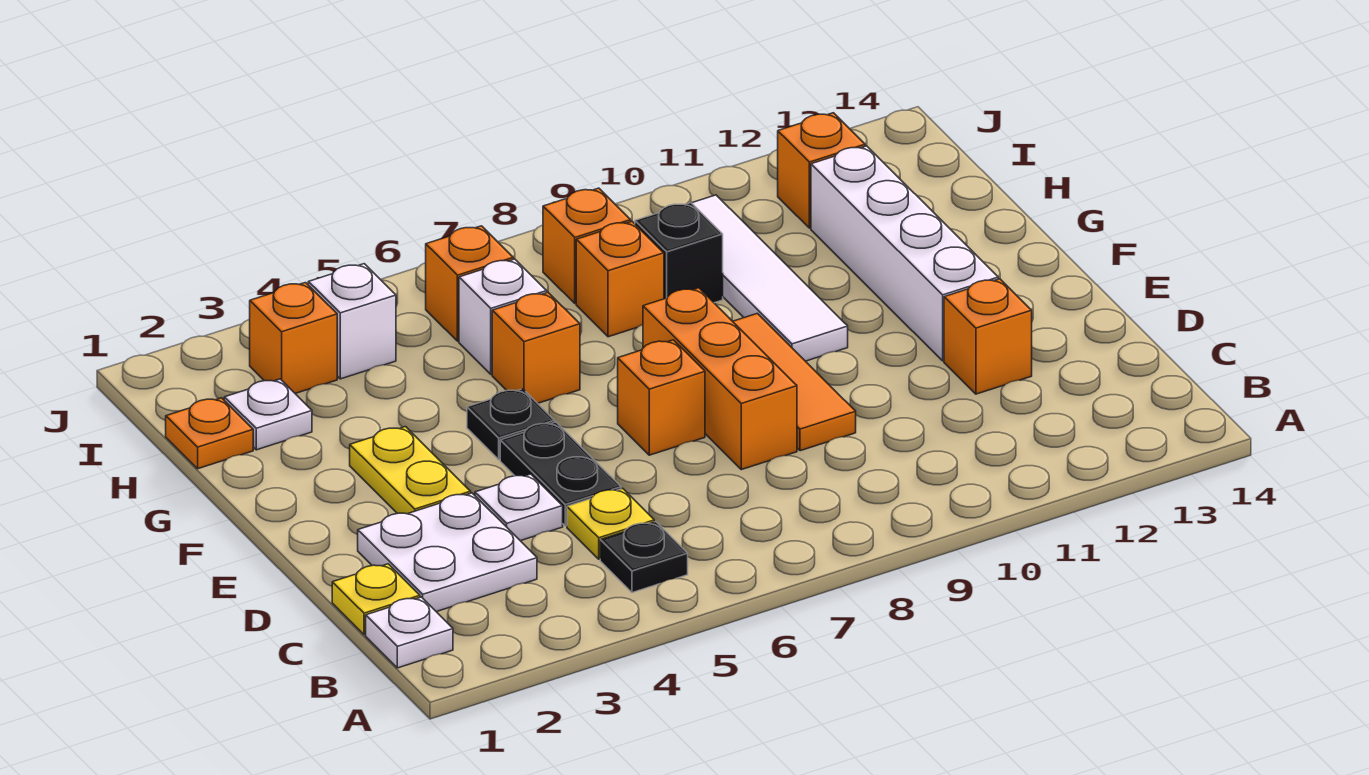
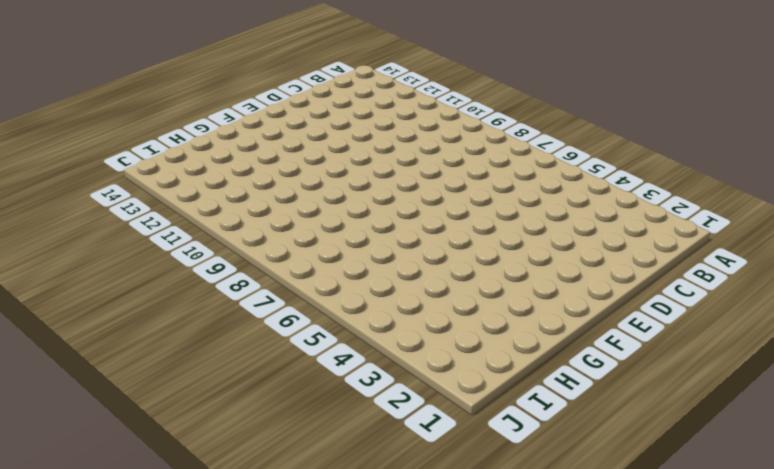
none -> white 1x1 plate [366,597,453,668]
none -> black 1x1 plate [600,522,688,593]
none -> yellow 1x1 plate [332,564,420,635]

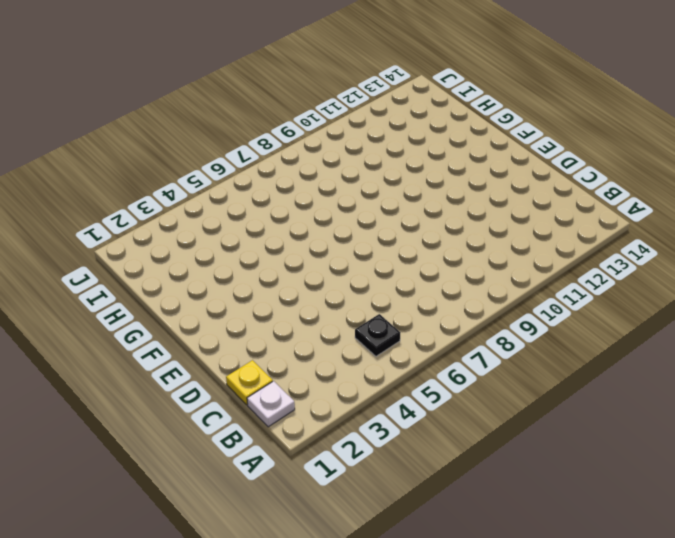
none -> white 2x2 plate [358,493,537,612]
none -> yellow 1x1 plate [567,488,654,559]
none -> white 1x1 plate [475,474,563,541]

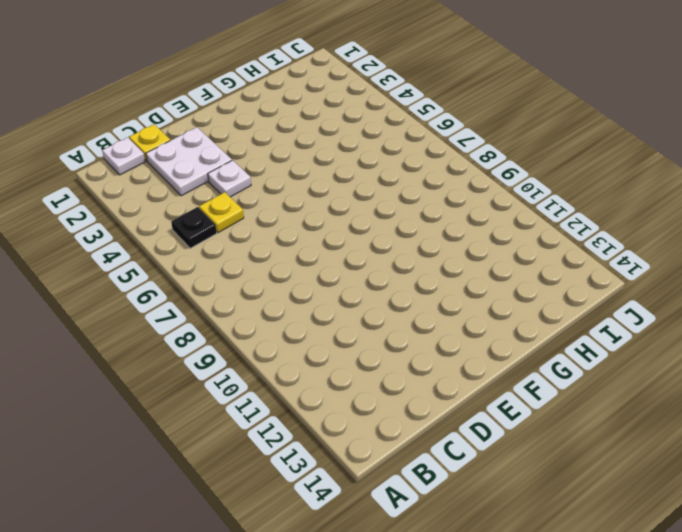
none -> black 1x2 plate [500,422,621,526]
none -> orange 1x3 brick [643,288,797,470]
none -> orange 1x3 tile [733,313,856,451]

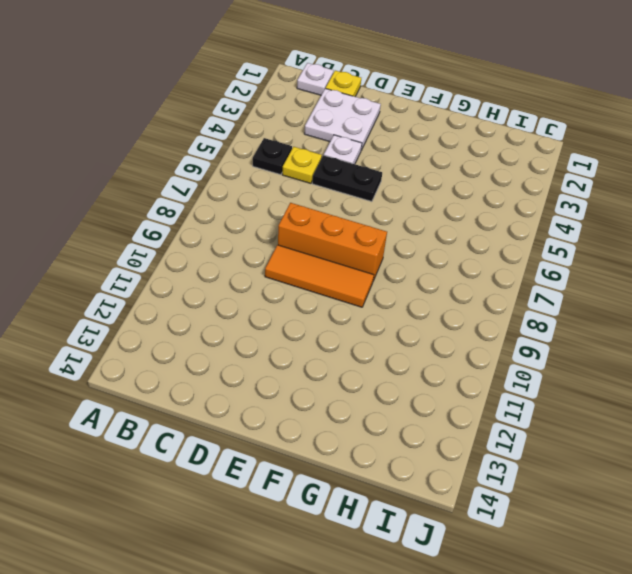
none -> orange 1x1 brick [944,279,1032,394]
none -> yellow 1x2 plate [350,427,471,514]
none -> orange 1x1 brick [618,340,705,455]

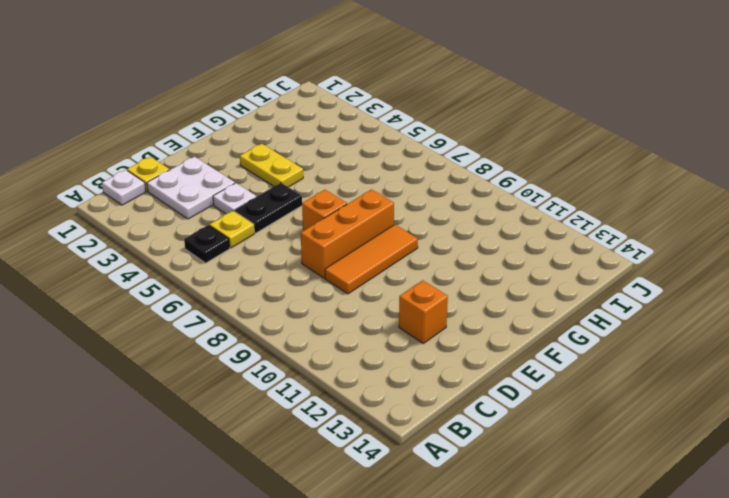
yellow 1x2 plate [240,144,303,187] -> yellow 1x2 plate turned to [350,427,471,514]
none -> white 1x4 brick [811,146,998,361]
none -> black 1x1 plate [467,389,555,460]
none -> white 1x4 tile [692,195,848,361]

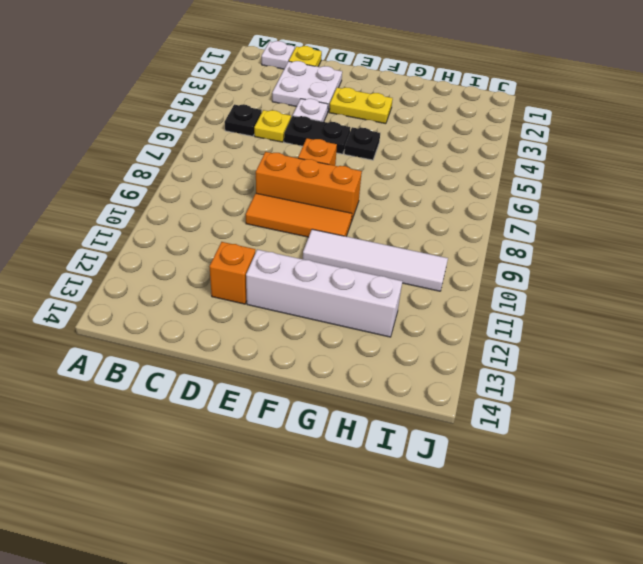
none -> orange 1x1 brick [492,292,580,403]
none -> orange 1x1 plate [166,398,253,469]
none -> white 1x1 plate [224,379,312,450]

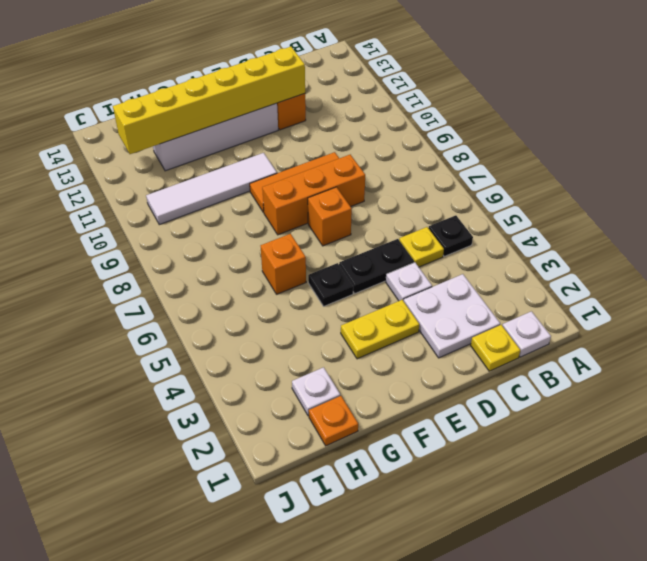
yellow 1x6 brick [113,47,305,154] -> none
none -> white 1x1 brick [459,259,547,374]
none -> orange 1x1 brick [576,222,664,337]
none -> black 1x1 brick [635,203,723,303]

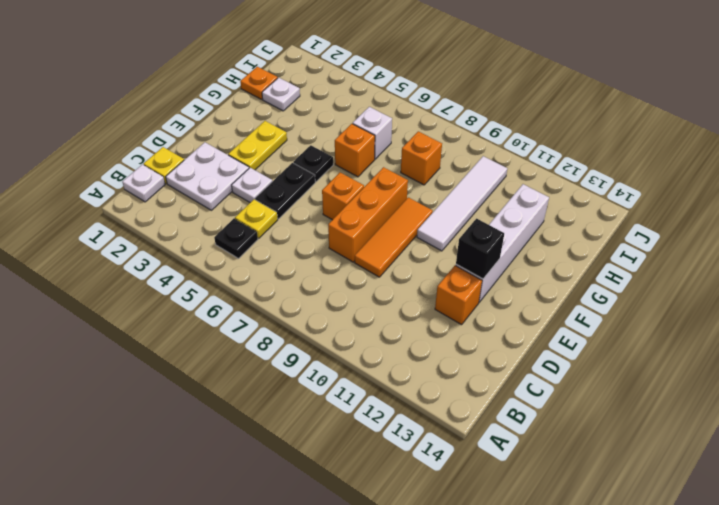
black 1x1 brick [456,219,504,279] -> black 1x1 brick moved to [635,203,723,303]
none -> orange 1x1 brick [250,283,337,393]
none -> white 1x1 brick [308,264,396,379]
none -> orange 1x1 brick [426,226,513,341]

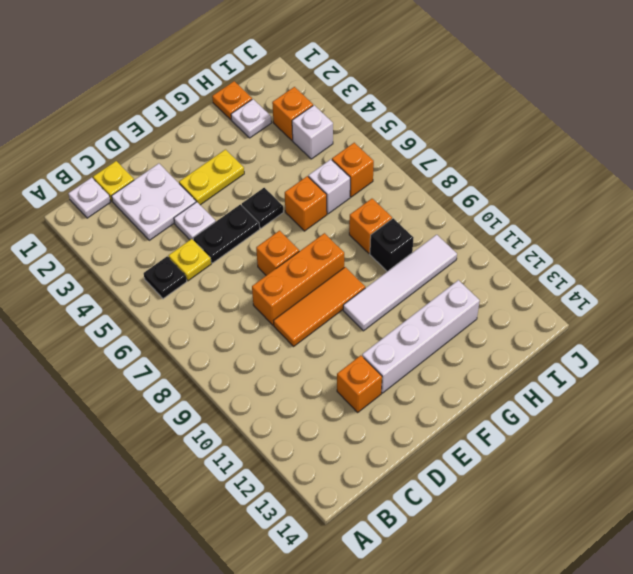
none -> orange 1x1 brick [543,188,631,303]
none -> orange 1x1 brick [778,113,865,228]

